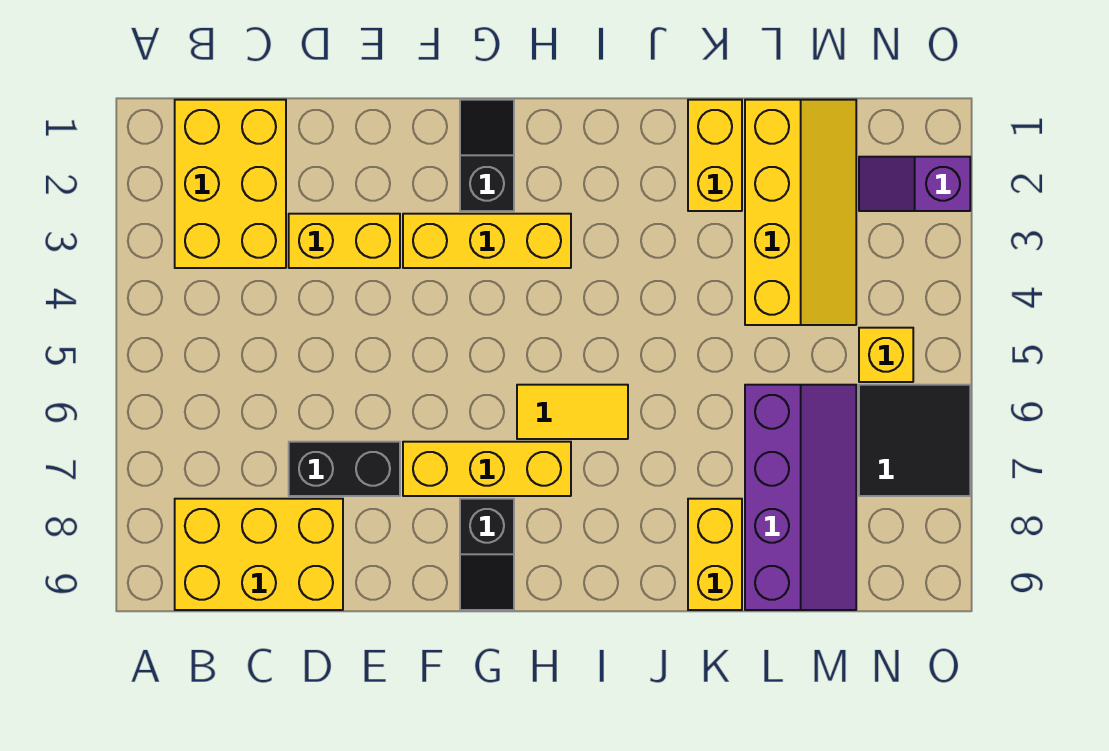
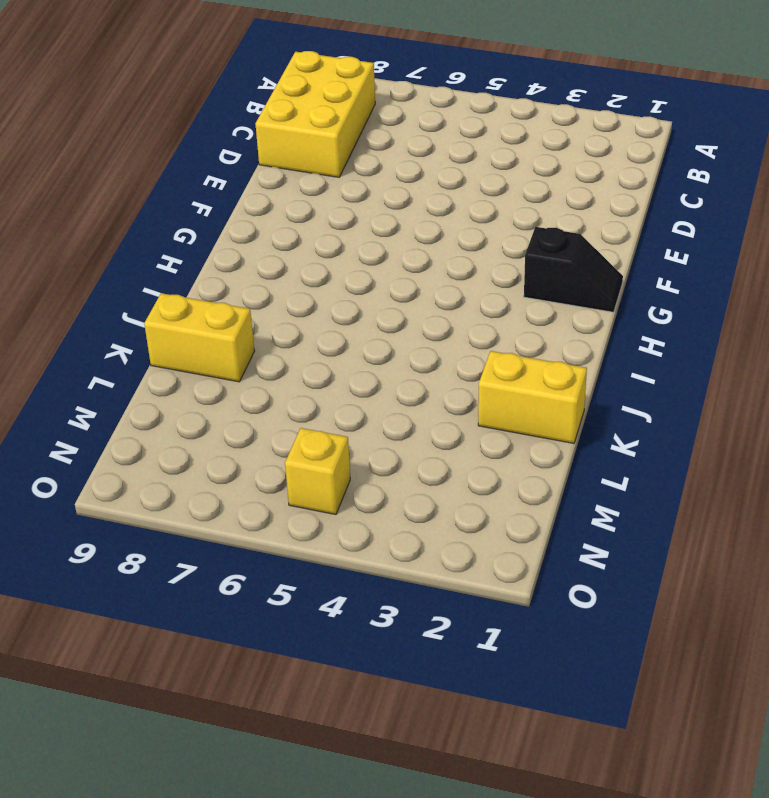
none -> yellow 2x3 brick [175,100,286,268]
none -> yellow 1x2 brick [289,214,400,268]
none -> black 1x2 brick [289,442,400,496]

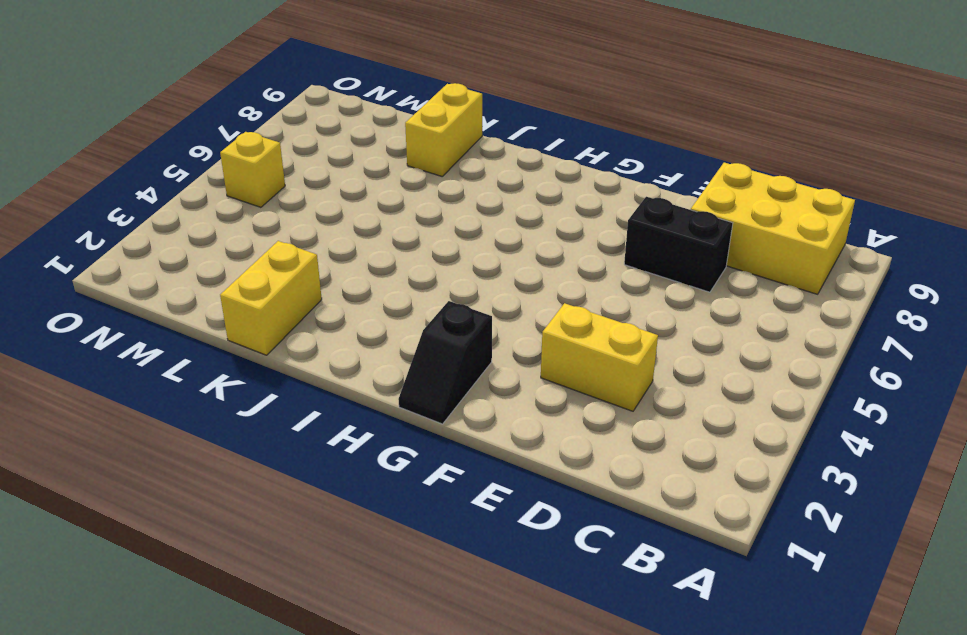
none -> yellow 2x3 brick [175,100,286,268]
none -> yellow 1x3 brick [403,214,571,268]
none -> yellow 1x3 brick [403,442,571,496]

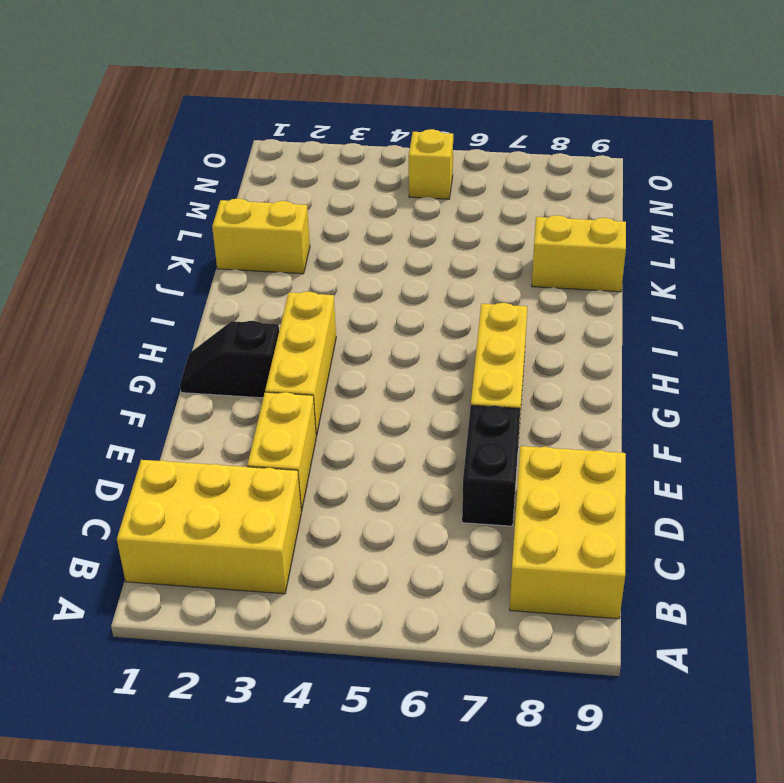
none -> black 1x2 slope [460,499,514,610]
none -> yellow 1x2 tile [517,385,628,439]
none -> yellow 2x4 slope [745,100,856,325]

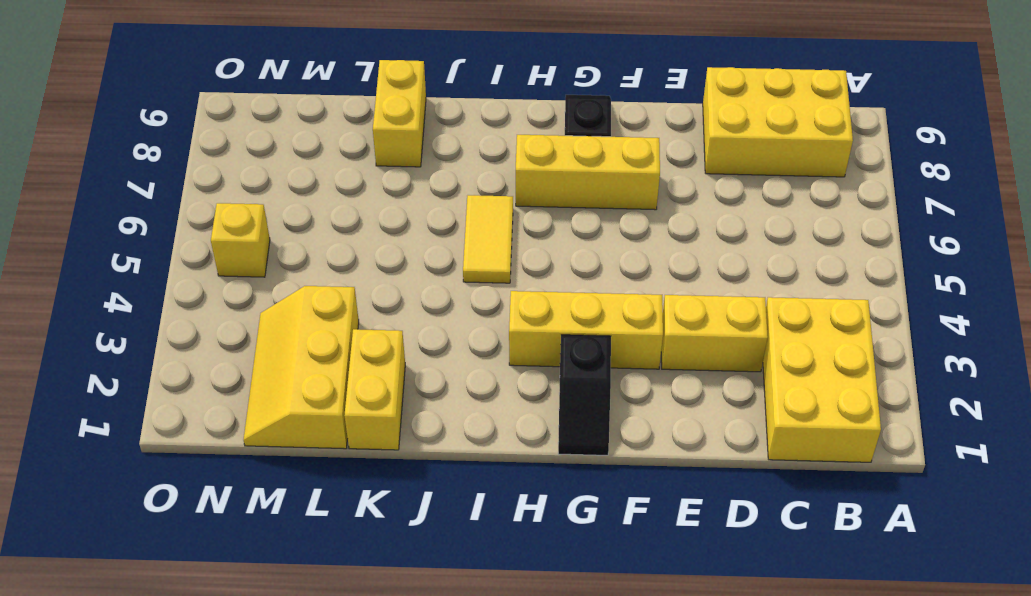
yellow 1x2 tile [463,195,513,283] -> yellow 1x2 tile turned to [517,385,628,439]
yellow 2x3 slope [243,286,359,449] -> yellow 2x4 slope [745,100,856,325]
none -> black 1x2 brick [289,442,400,496]
none -> purple 2x4 slope [745,385,856,610]
none -> purple 1x2 slope [859,157,970,211]

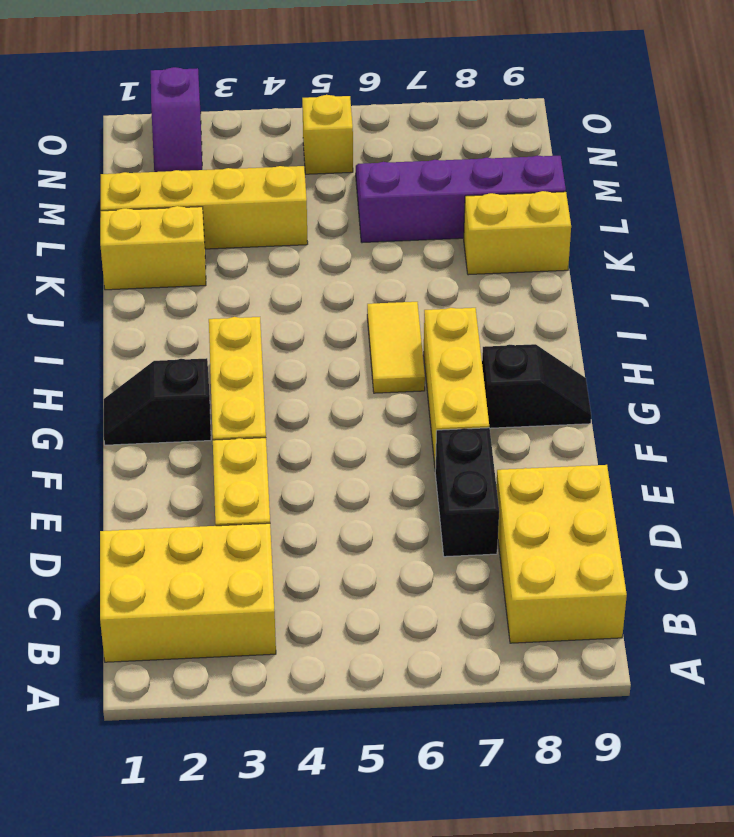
none -> black 2x2 tile [859,385,970,496]

